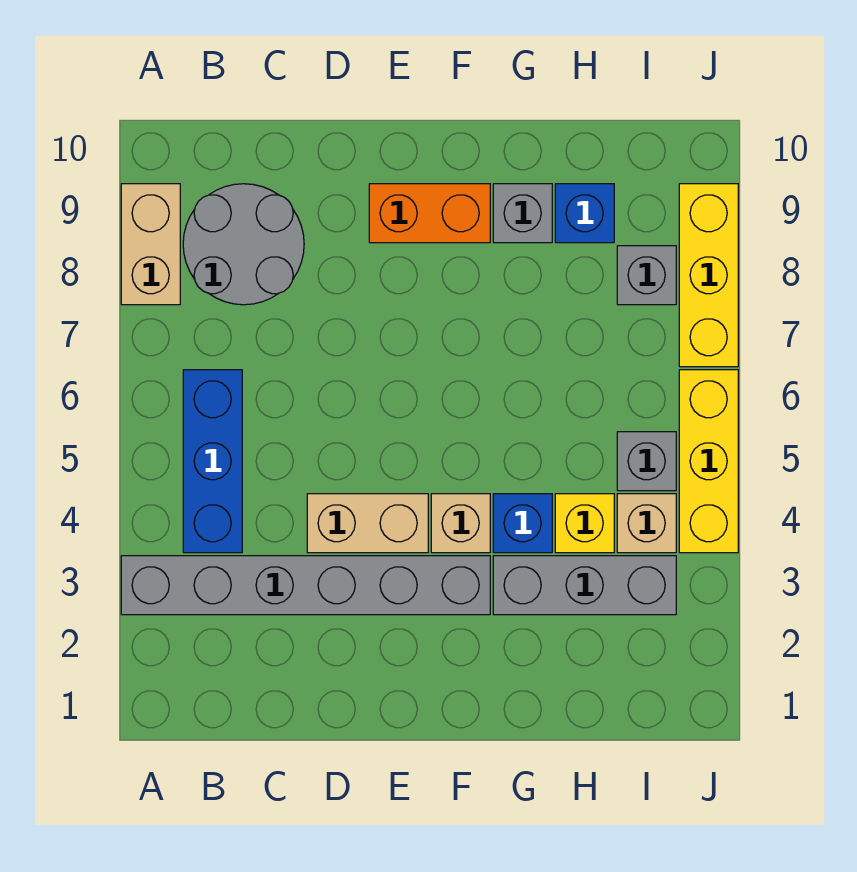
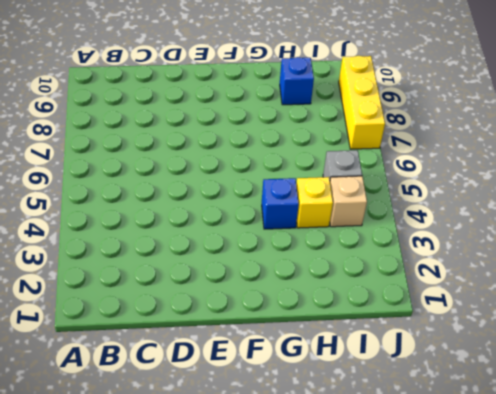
none -> grey 1x6 brick [121,556,490,615]
none -> tan 1x2 brick [121,184,180,305]
none -> blue 1x3 brick [183,370,242,553]

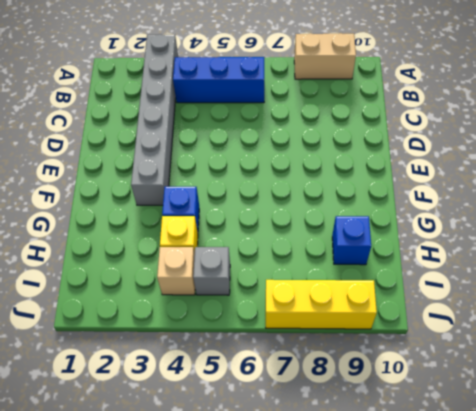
none -> grey 2x2 round brick [183,184,304,305]
none -> tan 1x2 brick [307,494,428,553]
none -> orange 1x2 brick [369,184,490,243]

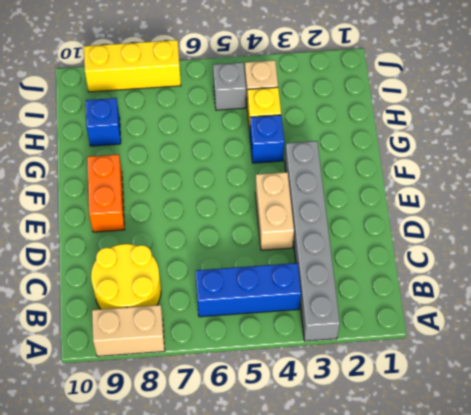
yellow 2x2 round brick [91,244,161,309] -> grey 2x2 round brick [183,184,304,305]
none -> tan 1x1 brick [431,494,490,553]
none -> grey 1x3 brick [493,556,676,615]
none -> grey 1x1 brick [493,184,552,243]

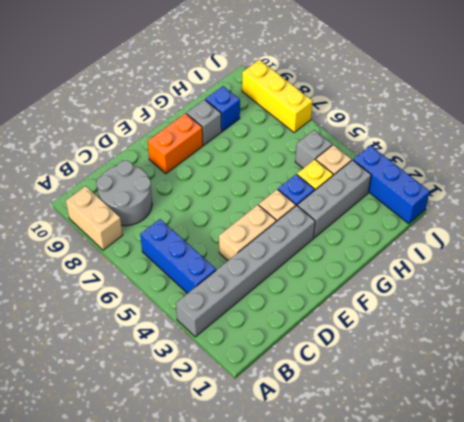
blue 1x3 brick [353,146,430,224] -> none
none -> grey 1x1 brick [617,246,676,305]
none -> yellow 1x3 brick [679,370,738,553]

